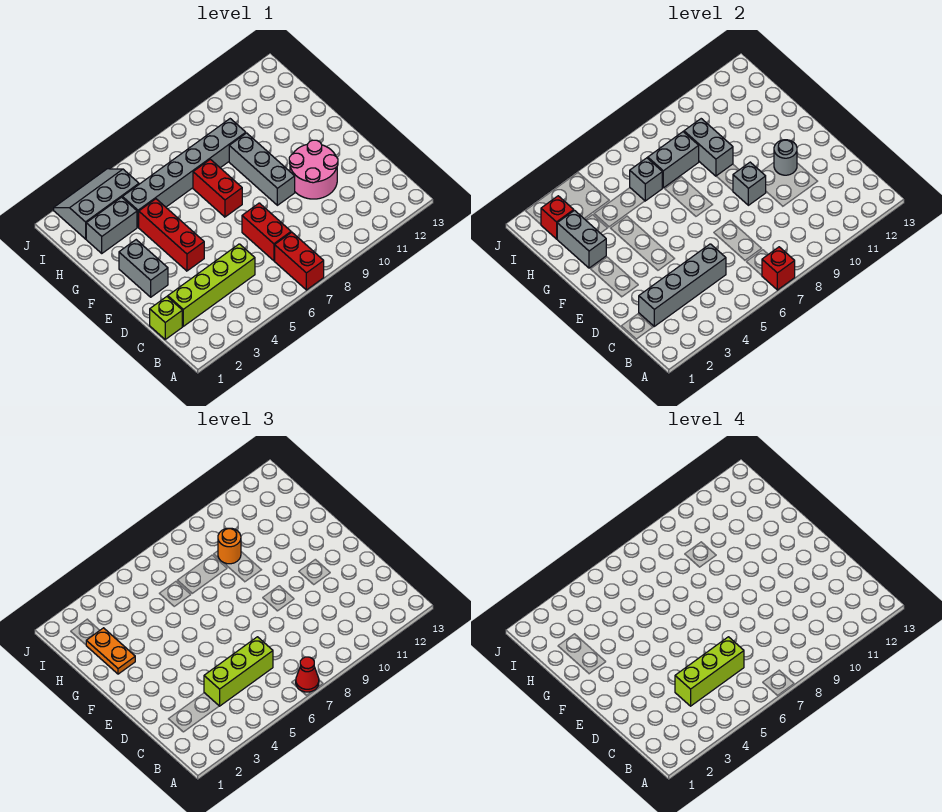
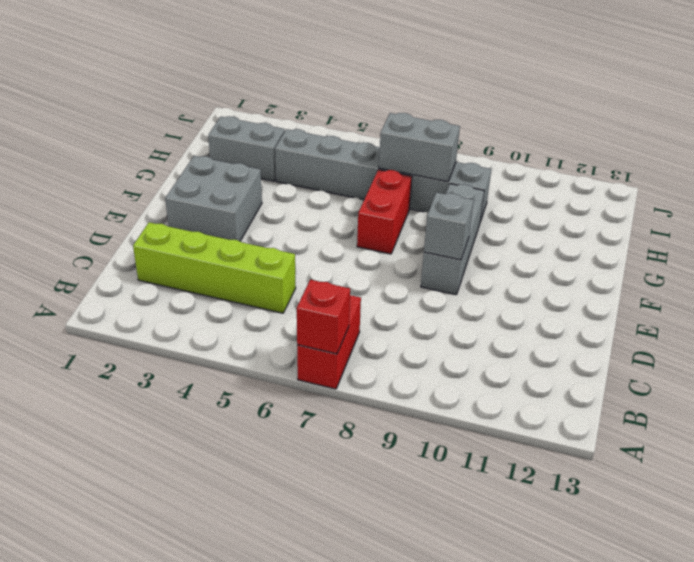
grey 2x2 brick [165,156,262,241] -> grey 1x2 brick [119,240,168,297]
none -> lime 1x1 brick [150,297,182,339]
none -> red 1x2 brick [242,203,291,261]
none -> pink 2x2 round brick [289,140,338,199]

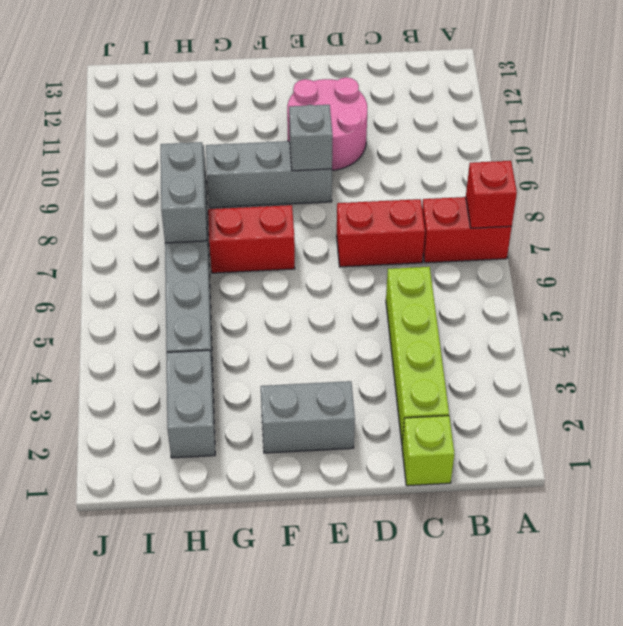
none -> red 1x3 brick [139,199,204,271]
none -> grey 2x3 slope [54,169,139,239]
none -> grey 1x4 brick [639,244,726,326]

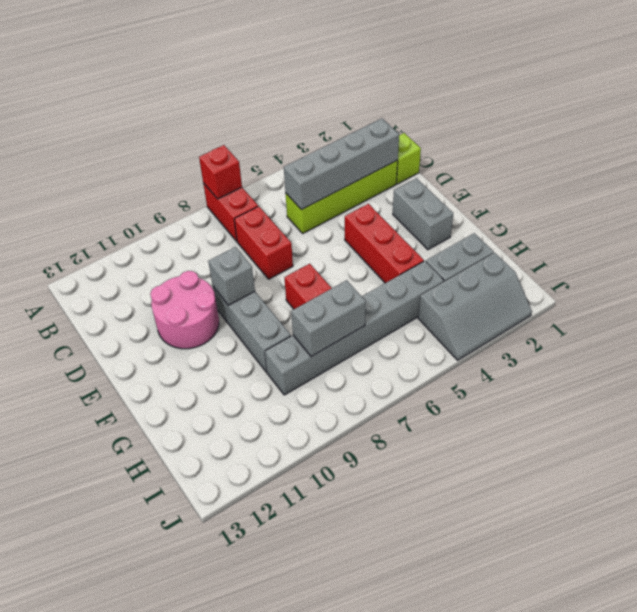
none -> grey 1x1 round brick [774,140,797,175]
none -> grey 1x2 brick [557,211,606,268]
none -> grey 1x2 brick [684,119,733,176]

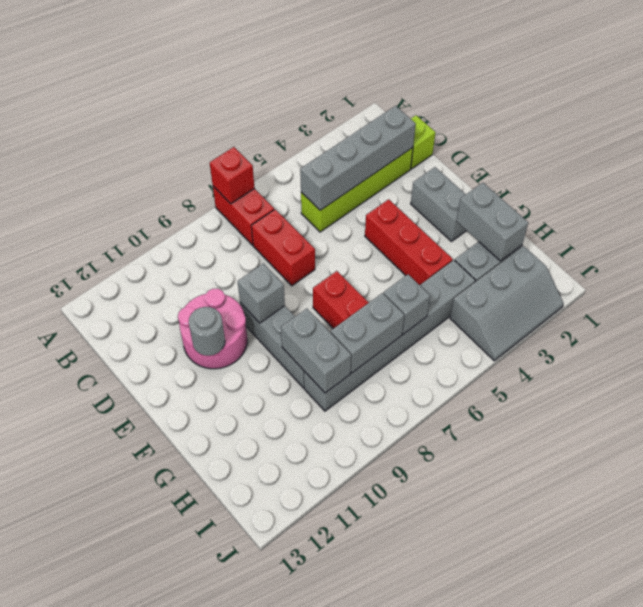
none -> red 1x1 brick [541,196,574,239]
none -> red 1x1 cone [296,657,319,692]
none -> lime 1x3 brick [204,637,273,706]

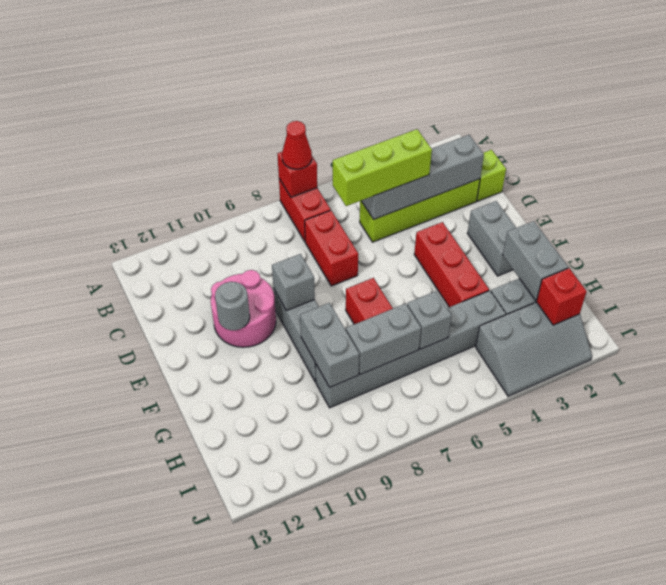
none -> orange 1x2 plate [86,628,135,674]
none -> orange 1x1 round brick [218,528,241,564]
none -> lime 1x3 brick [675,637,744,706]

